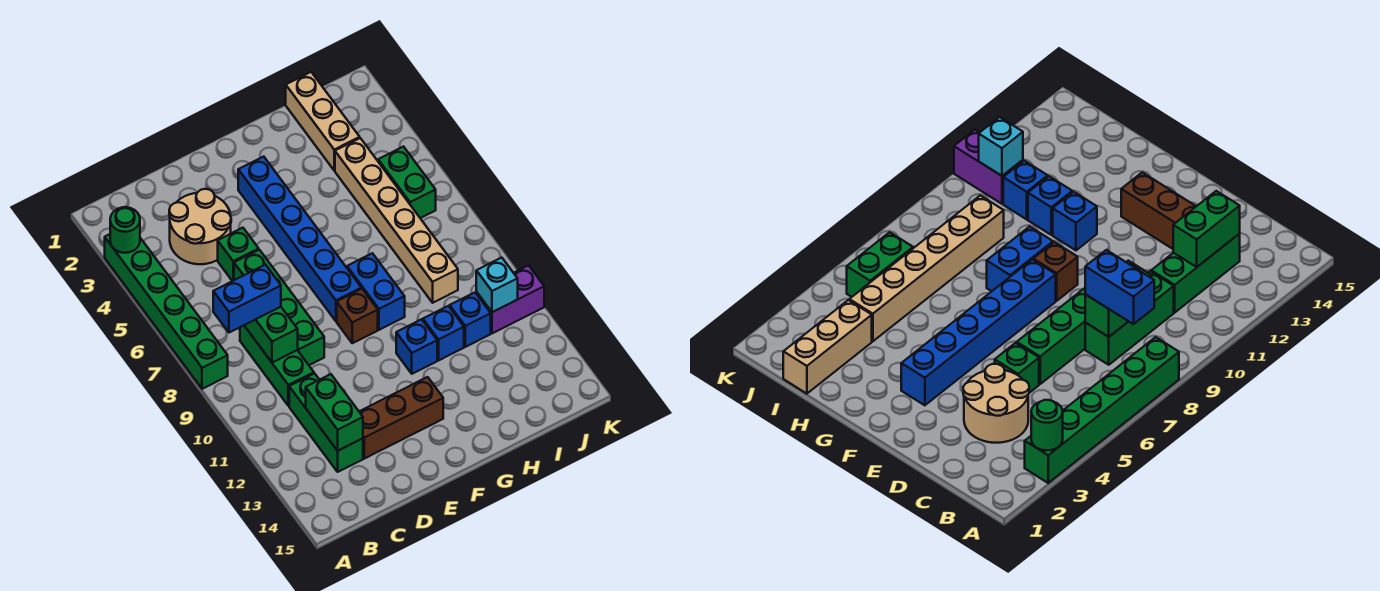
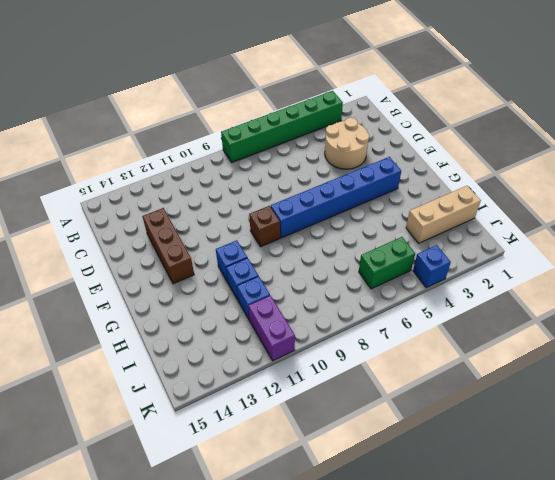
blue 1x1 brick [413,245,451,288] -> none
none -> green 1x3 brick [240,326,314,406]
none -> green 1x3 brick [289,373,363,472]
none -> green 1x1 brick [218,228,259,281]

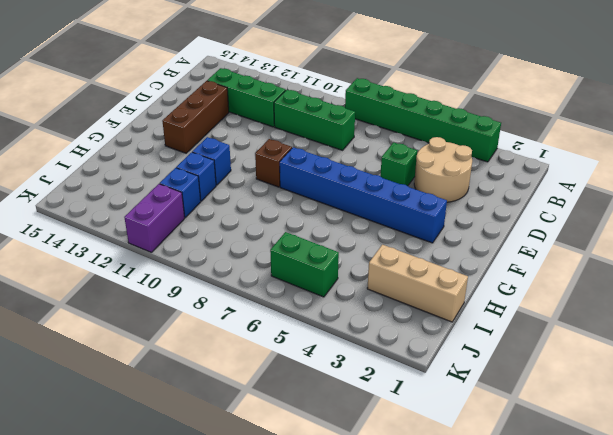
none -> green 1x4 brick [234,250,324,365]
none -> blue 1x2 brick [347,253,405,330]
none -> tan 1x6 brick [335,138,458,303]

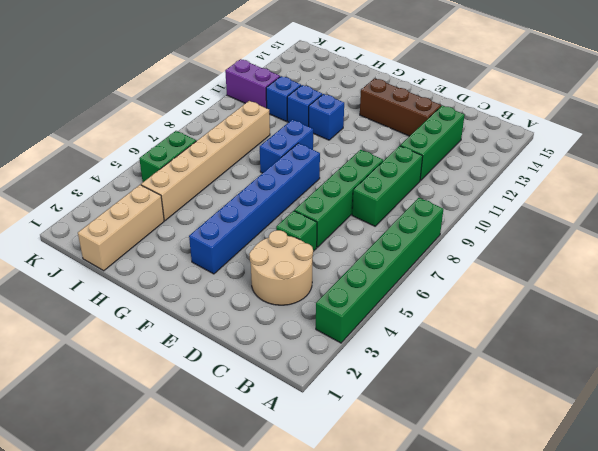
none -> brown 1x1 brick [337,289,378,343]
none -> green 1x1 round brick [110,207,140,253]
none -> green 1x2 brick [244,307,298,363]

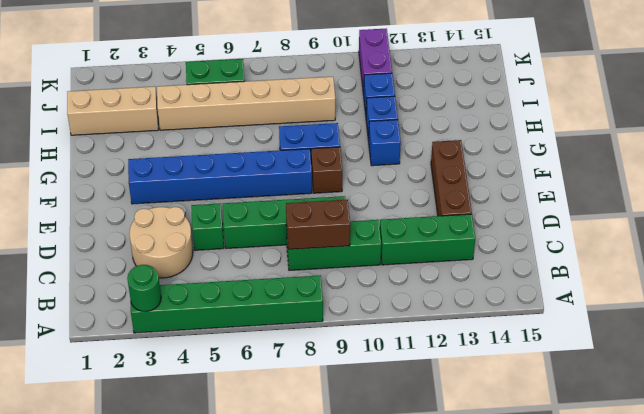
brown 1x2 brick [286,200,350,249] -> green 1x2 brick [244,307,298,363]
none -> green 1x2 brick [306,374,363,451]
none -> cyan 1x1 brick [476,258,518,312]
none -> blue 1x2 brick [213,265,281,333]

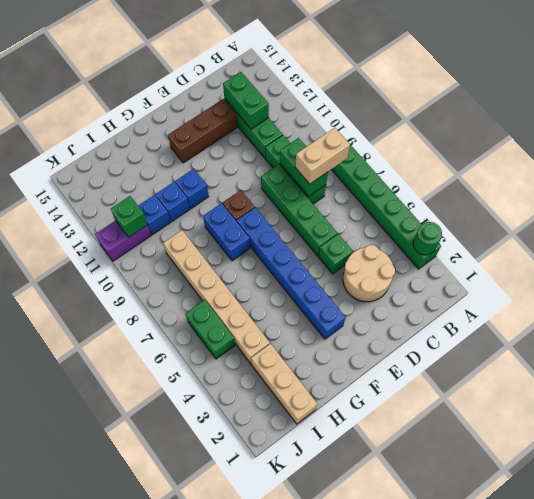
tan 1x2 brick [295,128,350,184] -> blue 1x2 brick [213,265,281,333]
green 1x1 brick [111,196,148,237] -> cyan 1x1 brick [476,258,518,312]

